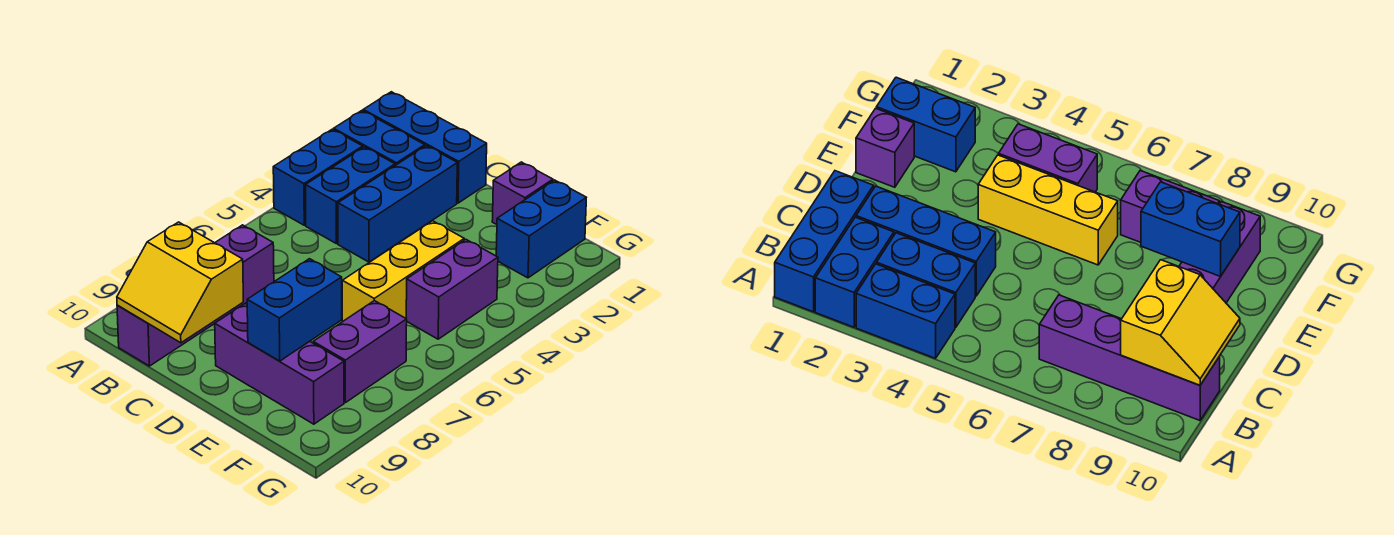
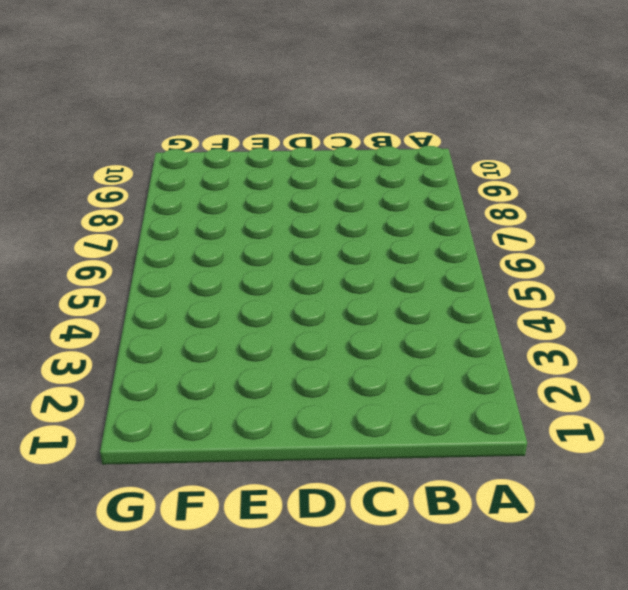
none -> blue 1x3 brick [363,92,487,203]
none -> blue 1x2 brick [334,111,425,165]
none -> blue 1x2 brick [273,129,363,225]

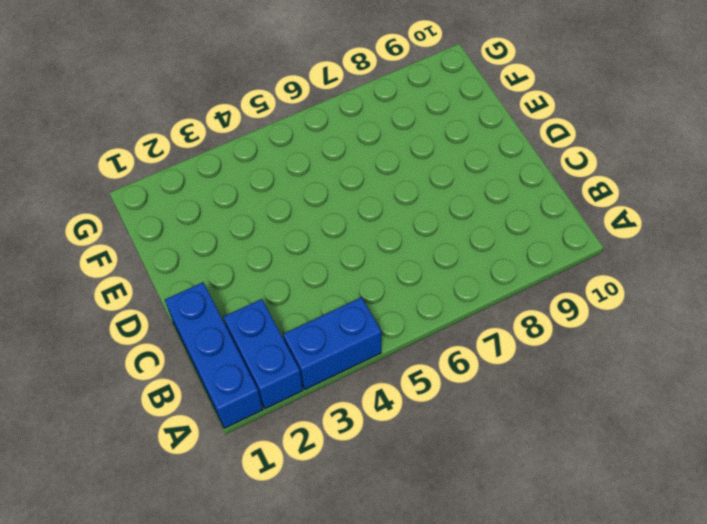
none -> blue 1x2 brick [306,147,395,244]
none -> purple 1x4 brick [117,225,274,366]
none -> blue 1x3 brick [338,146,457,262]

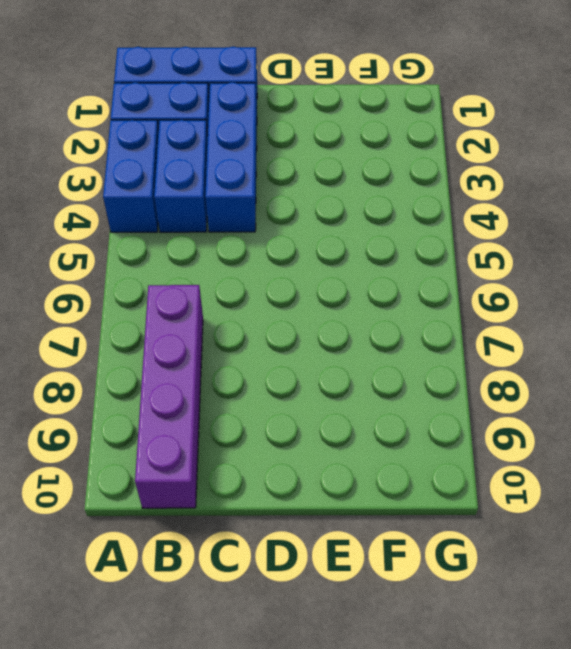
none -> purple 1x3 brick [215,304,344,424]
none -> purple 1x1 brick [492,162,553,224]
none -> yellow 1x3 brick [342,221,464,322]

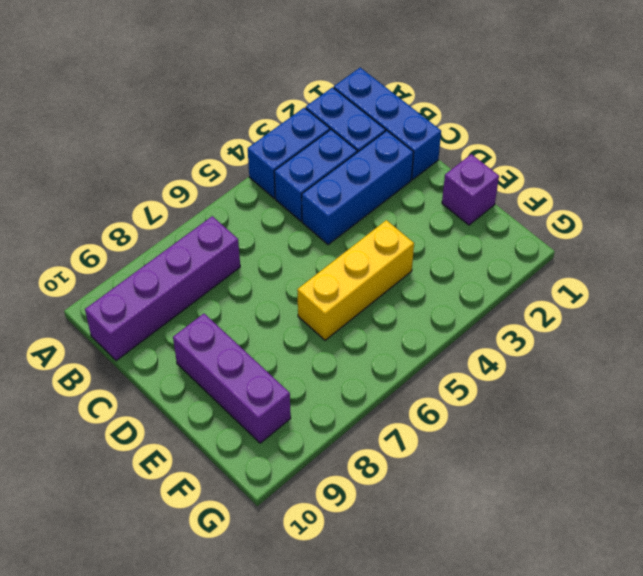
none -> blue 1x2 brick [496,180,586,278]
none -> purple 1x2 brick [406,240,498,339]
none -> purple 1x2 brick [313,301,407,403]

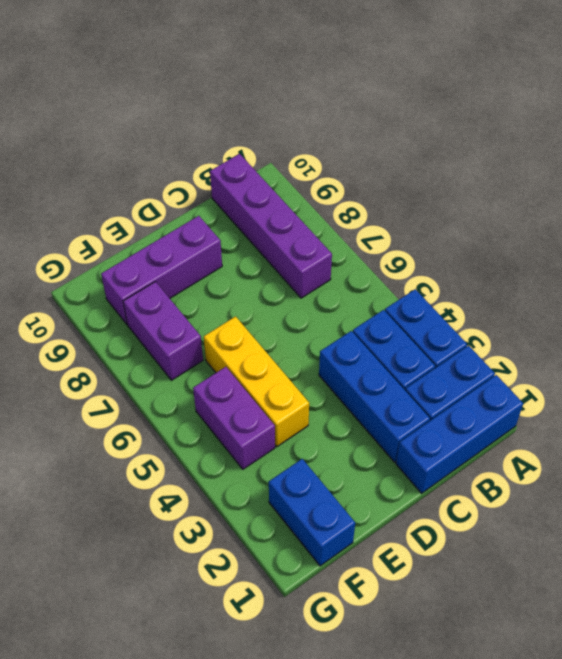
none -> purple 1x1 brick [492,162,553,224]
none -> yellow 2x2 slope [117,222,243,343]
none -> blue 1x2 brick [247,259,342,361]

